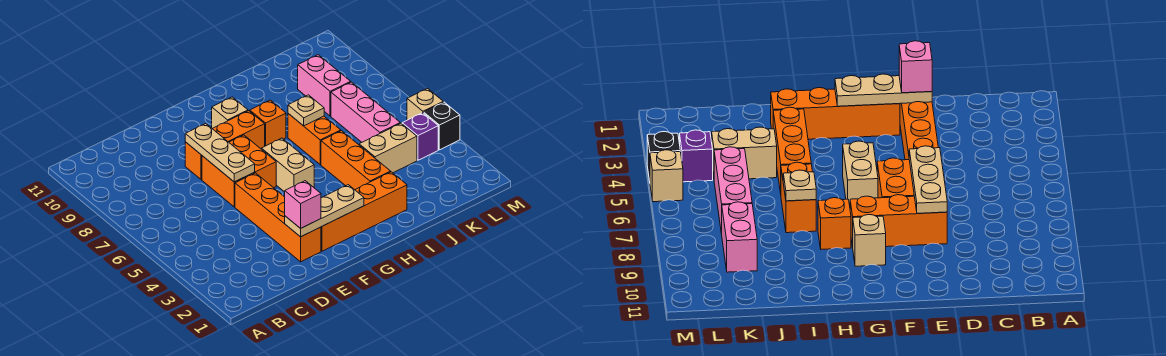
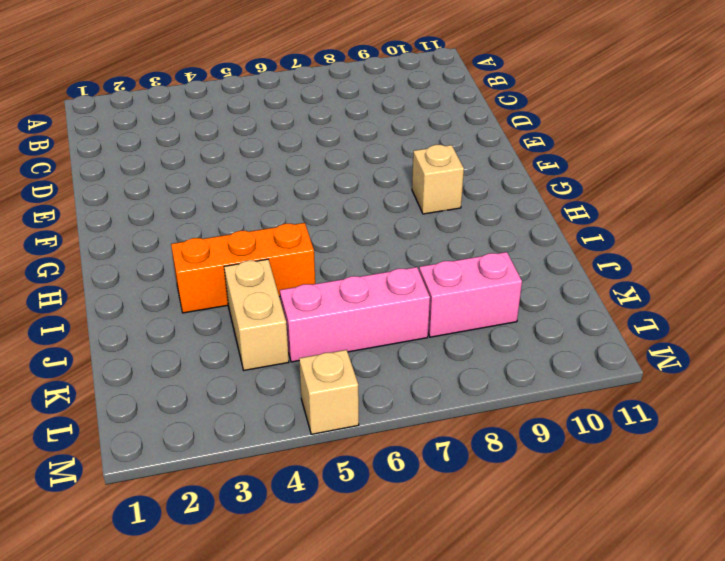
none -> orange 1x4 brick [235,173,321,262]
none -> orange 2x2 brick [202,135,276,207]
none -> orange 1x3 brick [185,111,265,180]

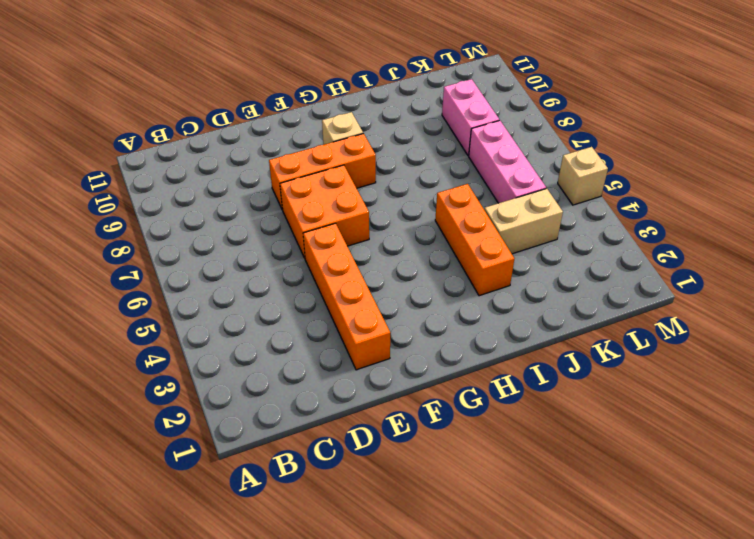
none -> orange 1x4 brick [321,172,407,251]
none -> tan 1x2 brick [261,138,314,192]
none -> orange 1x1 brick [250,100,286,146]

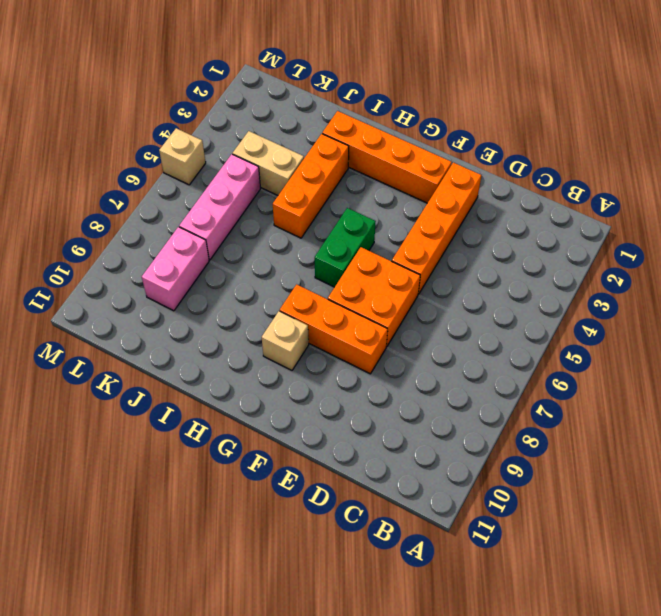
green 1x2 brick [315,208,376,287] -> tan 1x2 brick [261,138,314,192]
none -> orange 1x1 brick [250,100,286,146]
none -> orange 1x2 brick [288,114,341,165]
none -> purple 1x1 brick [402,113,438,160]

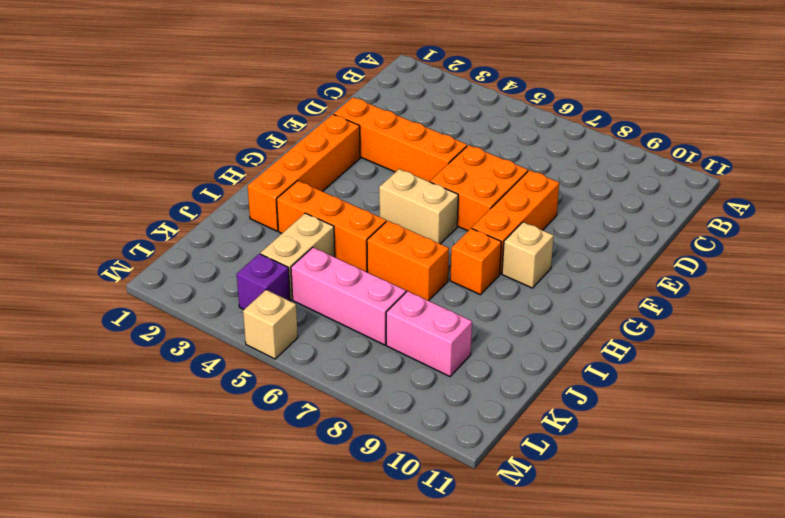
none -> black 1x1 brick [424,102,460,150]
none -> tan 1x3 plate [285,185,364,237]
none -> tan 1x3 plate [185,124,255,182]

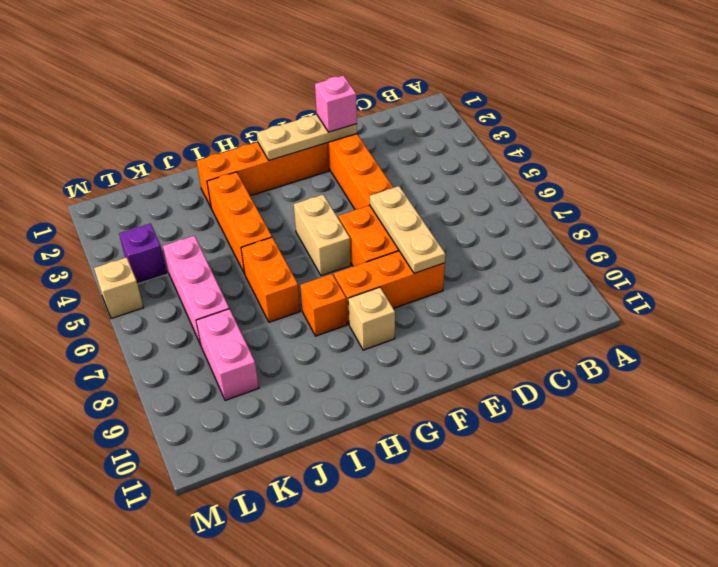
none -> tan 1x2 brick [359,123,417,173]
none -> black 1x1 brick [424,102,460,150]
none -> tan 1x1 plate [288,95,324,126]

